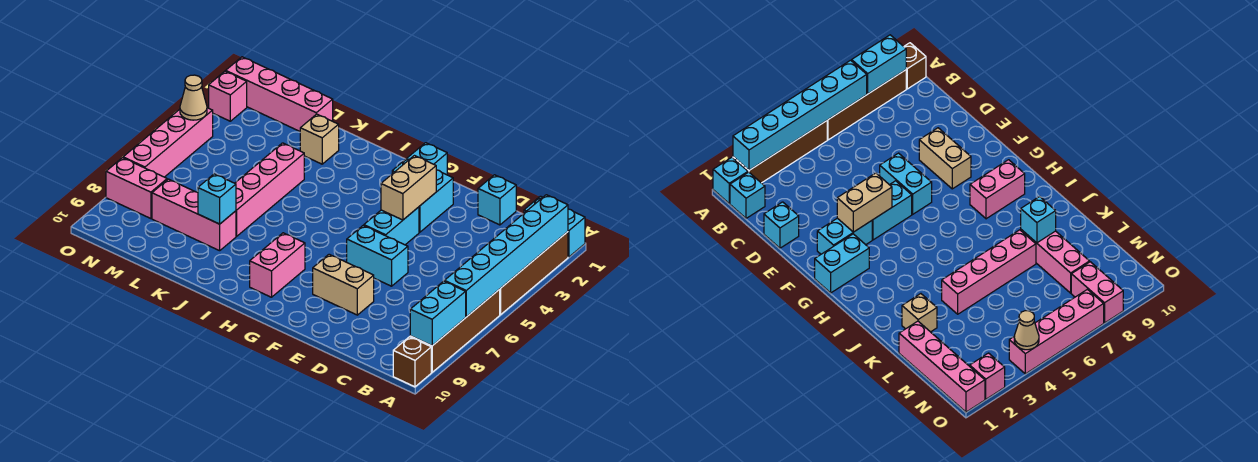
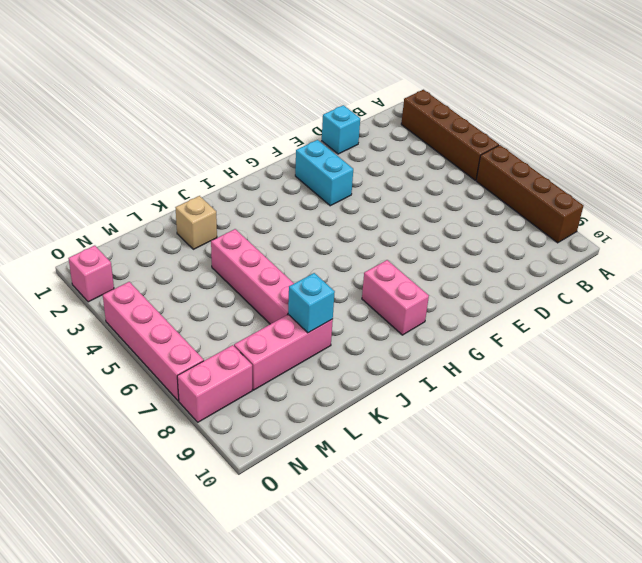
none -> cyan 1x1 brick [568,209,585,257]
none -> brown 1x1 brick [393,337,431,387]
none -> cyan 1x1 brick [730,172,765,218]

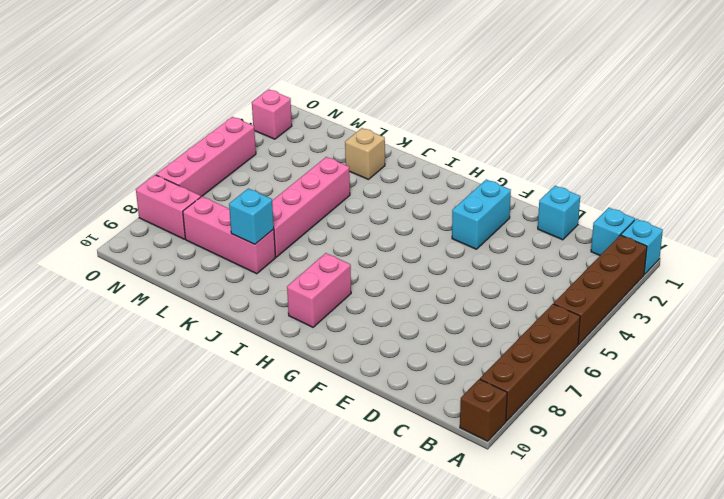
none -> cyan 1x2 brick [347,226,408,286]
none -> tan 1x2 brick [313,254,374,315]
none -> cyan 1x2 brick [364,207,419,245]

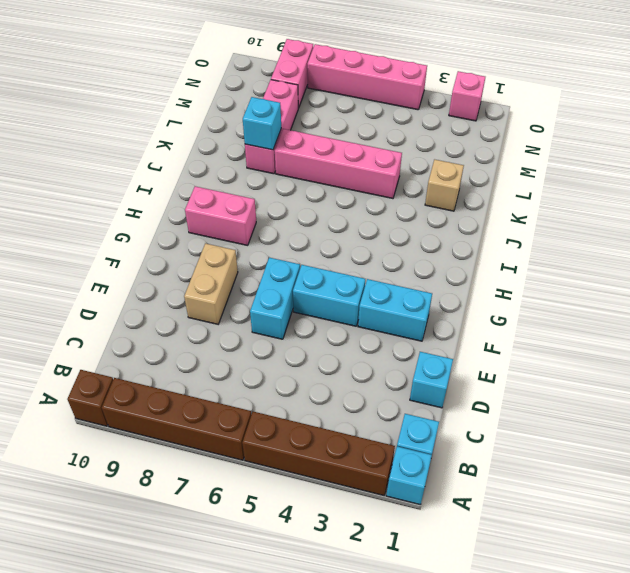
none -> cyan 1x2 brick [392,143,447,175]
none -> pink 1x4 brick [226,57,333,131]
none -> cyan 1x6 brick [445,195,568,317]

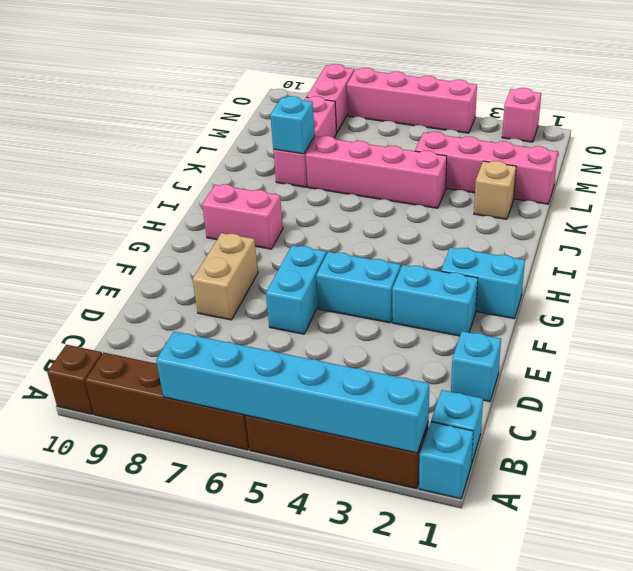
pink 1x4 brick [415,132,558,204] -> pink 1x4 brick turned to [226,57,333,131]
none -> cyan 1x2 brick [410,281,466,346]
none -> tan 1x2 brick [381,156,436,220]
none -> tan 1x1 cone [180,75,207,120]

